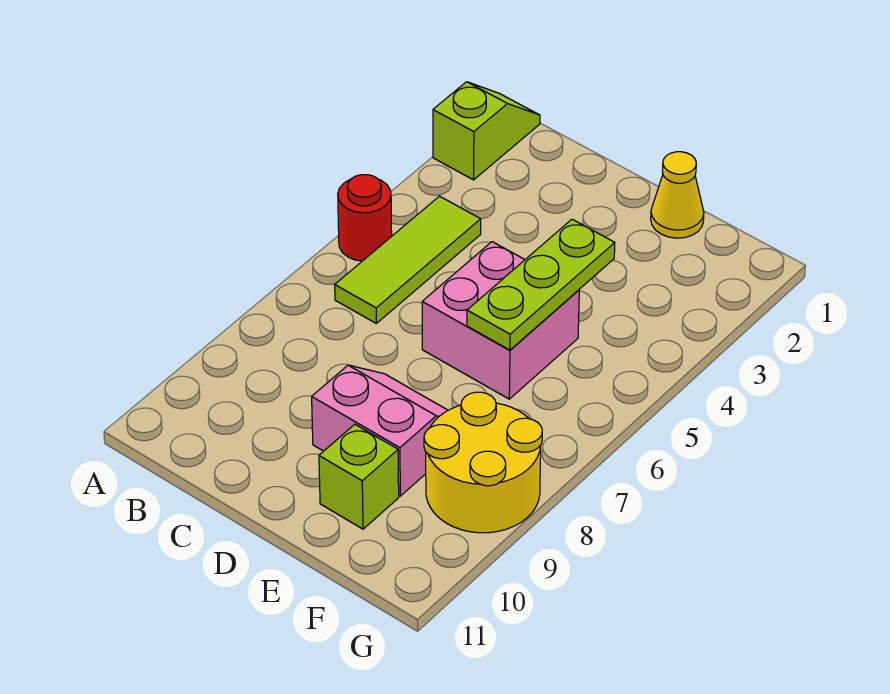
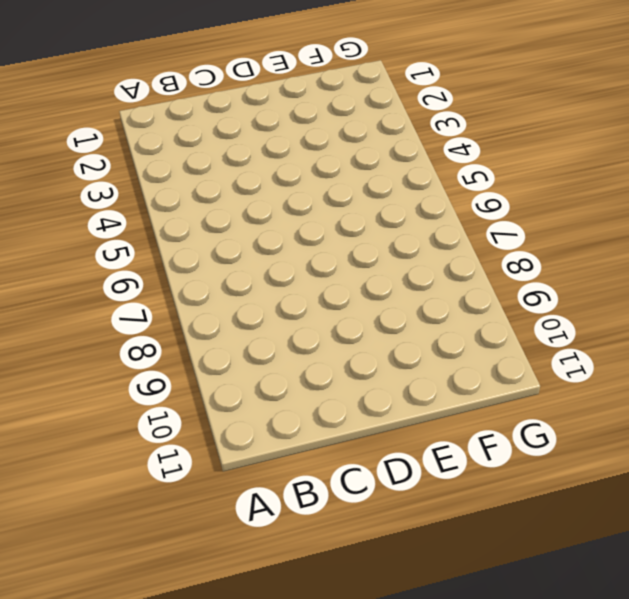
none -> lime 1x2 slope [433,82,540,180]
none -> red 1x1 round brick [338,175,392,261]

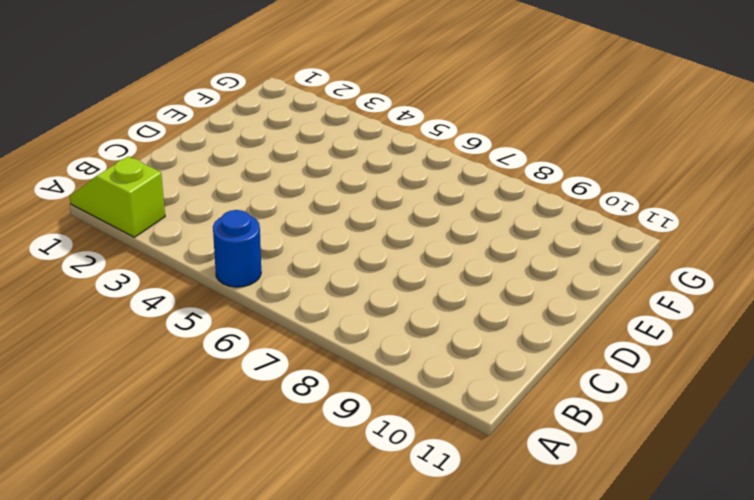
blue 1x1 round brick [213,210,261,287] -> red 1x1 round brick [338,175,392,261]
none -> lime 1x3 tile [335,196,481,323]
none -> pink 2x2 brick [422,242,579,399]

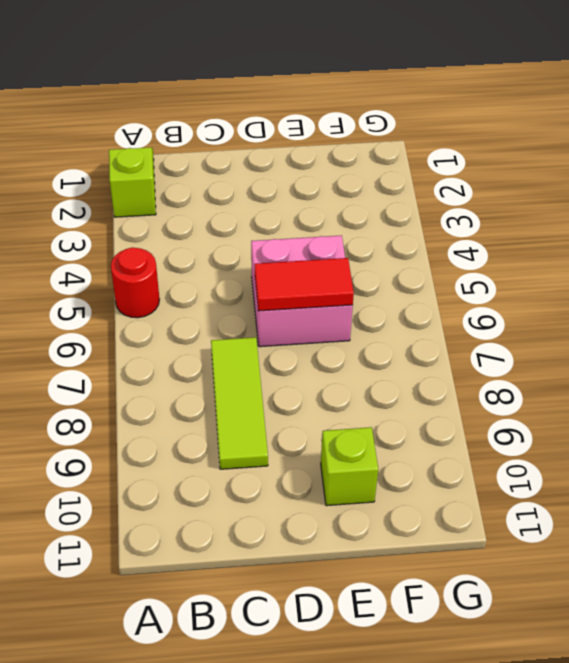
lime 1x3 tile [211,337,268,469] -> lime 1x3 tile moved to [335,196,481,323]
red 1x2 tile [255,258,354,311] -> lime 1x3 plate [467,219,615,350]
none -> pink 2x2 slope [312,365,448,496]
none -> yellow 1x1 cone [651,152,704,238]

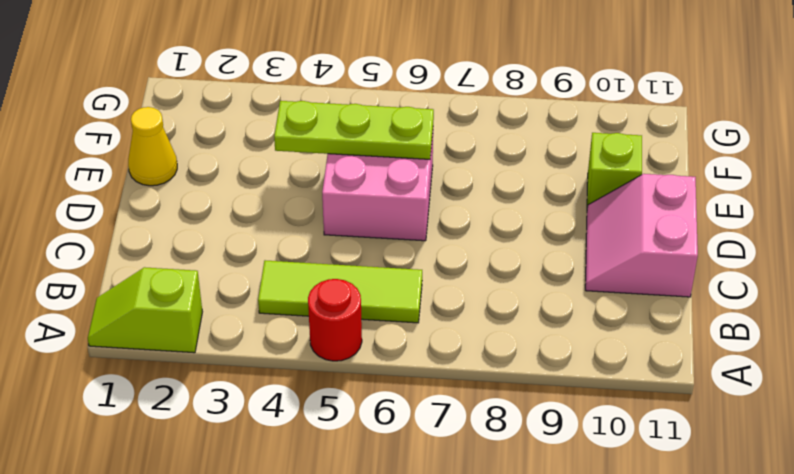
pink 2x2 slope [585,174,698,297] -> pink 2x2 slope moved to [312,365,448,496]
none -> yellow 2x2 round brick [424,392,542,533]

